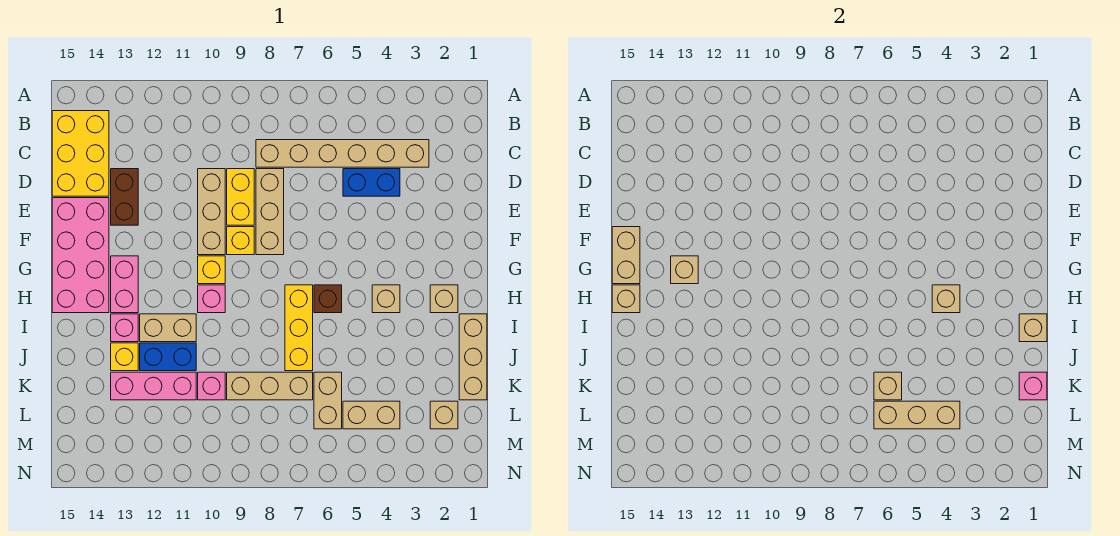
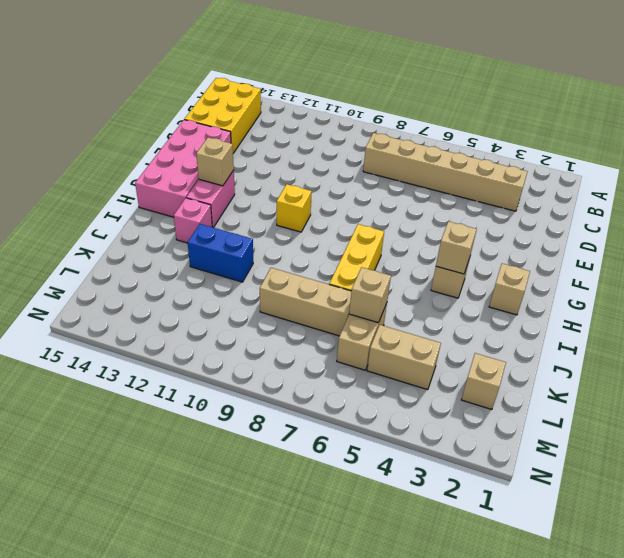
none -> blue 1x2 brick [343,169,400,196]
none -> tan 1x3 brick [256,169,284,255]
none -> yellow 1x2 brick [227,169,254,225]
none -> tan 1x3 brick [198,169,225,255]

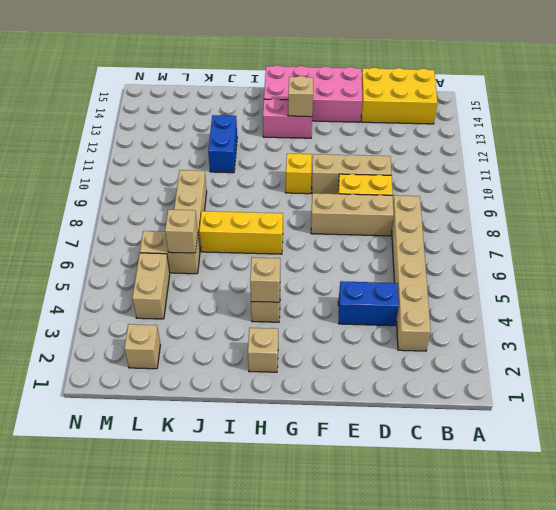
blue 1x2 brick [338,281,399,326] -> blue 1x2 brick turned to [343,169,400,196]
none -> brown 1x2 brick [111,169,138,225]
none -> yellow 1x1 brick [227,227,254,255]
none -> brown 1x1 brick [314,285,342,313]
none -> pink 1x1 brick [198,285,225,313]

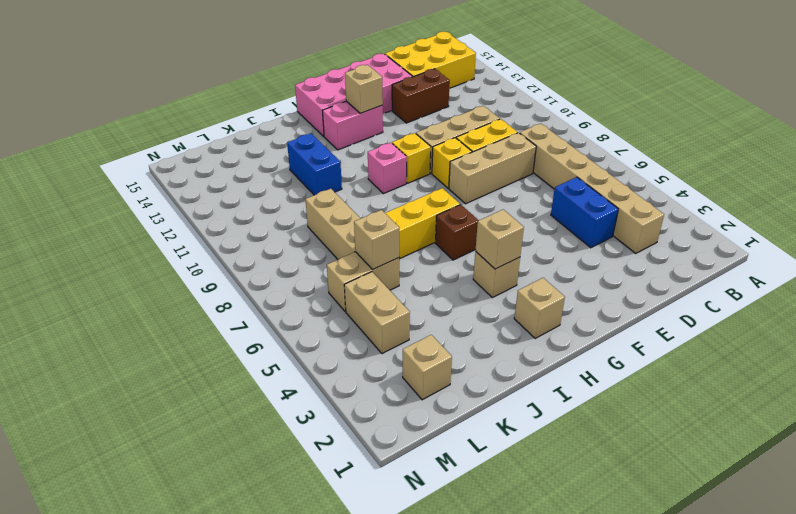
none -> tan 1x3 brick [459,314,487,400]
none -> tan 1x2 brick [140,314,196,342]
none -> pink 1x1 brick [111,314,138,342]
none -> yellow 1x1 brick [111,343,138,371]

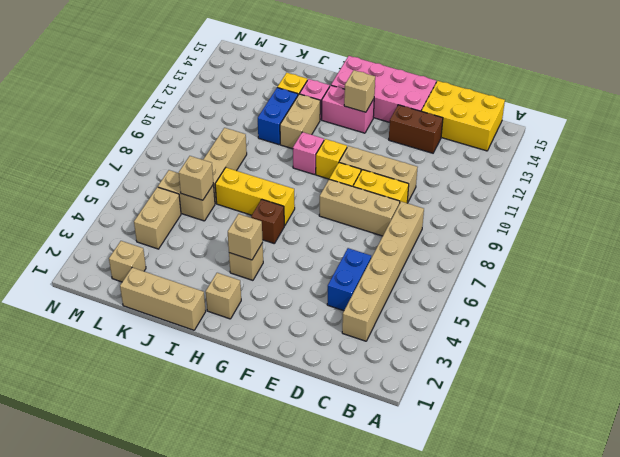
none -> pink 1x1 brick [198,372,225,400]
none -> pink 1x3 brick [111,372,196,400]
none -> tan 1x2 brick [612,227,640,284]
none -> tan 1x1 brick [612,285,640,313]

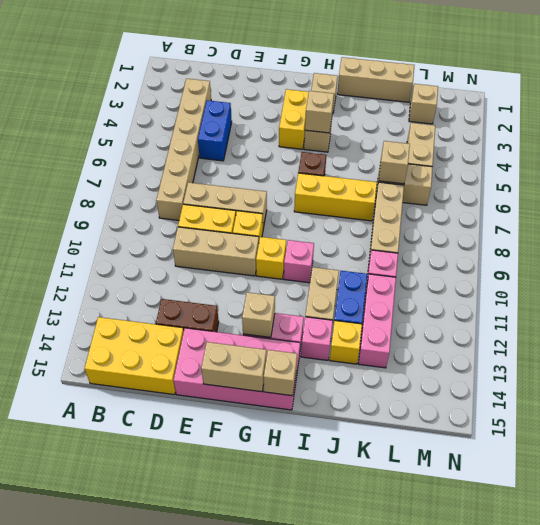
yellow 1x2 brick [279,89,309,149] -> none
none -> tan 1x1 brick [1019,314,1047,342]
none -> pink 1x1 brick [1019,372,1047,400]
none -> tan 1x3 brick [874,401,960,429]

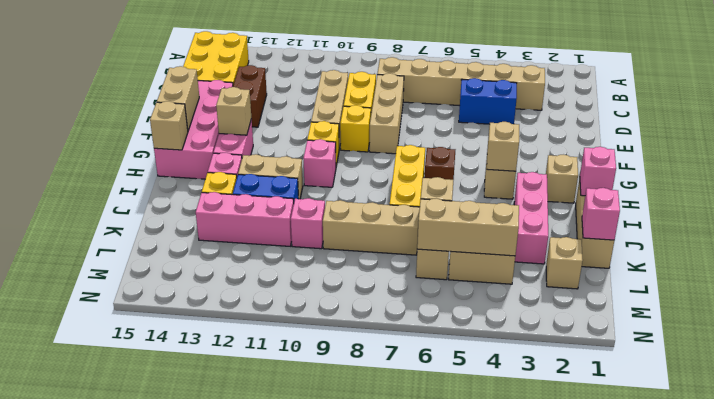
pink 1x1 brick [580,147,616,196] -> tan 1x1 brick [1019,314,1047,342]
pink 1x3 brick [514,172,548,264] -> none

